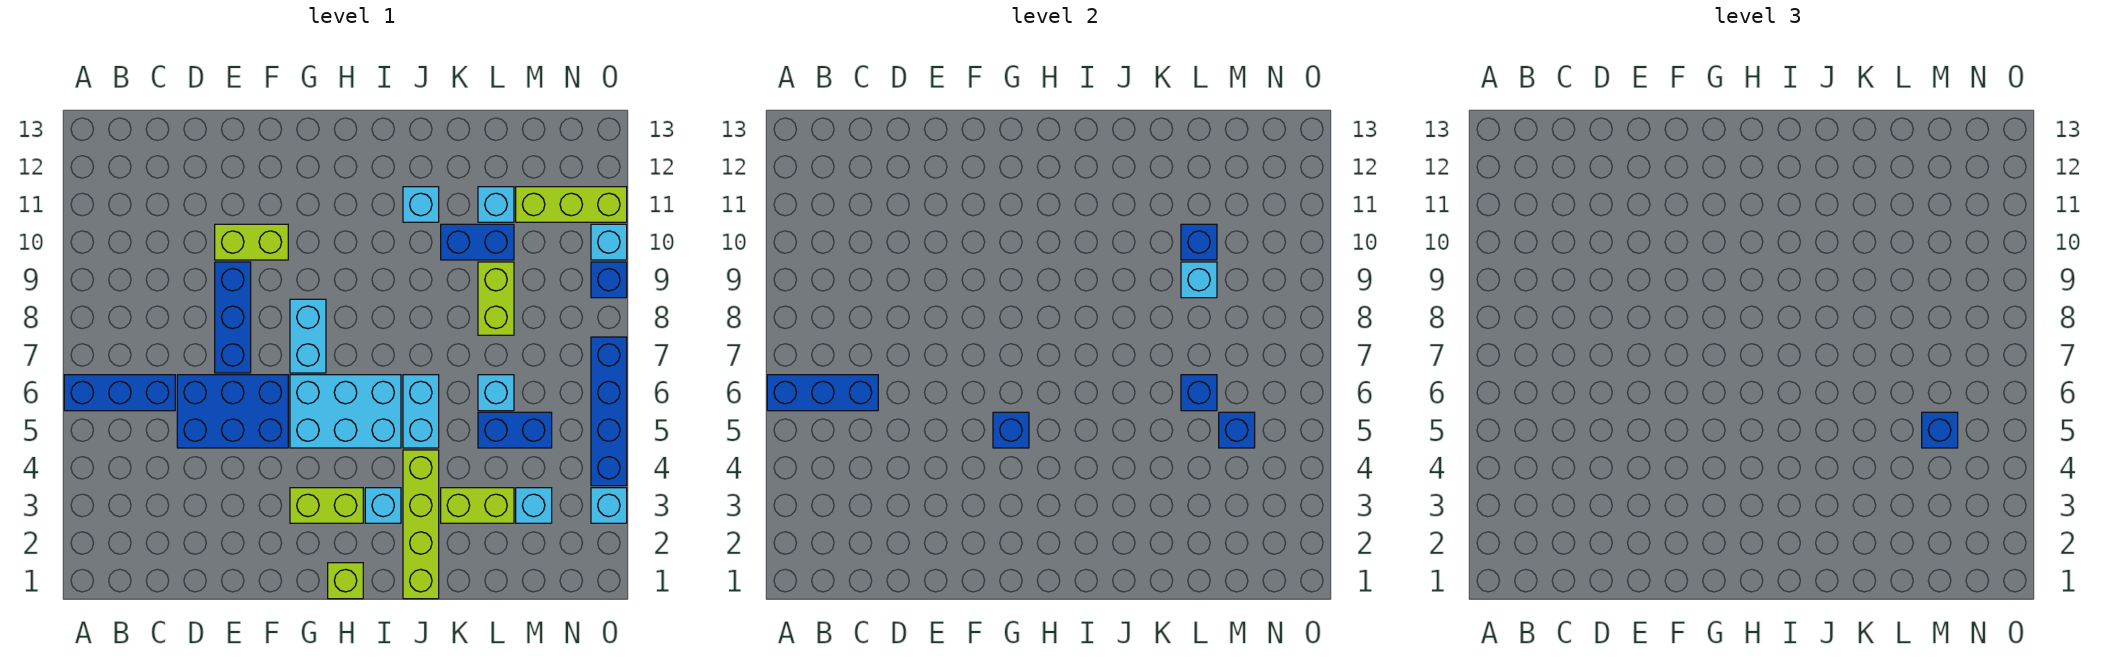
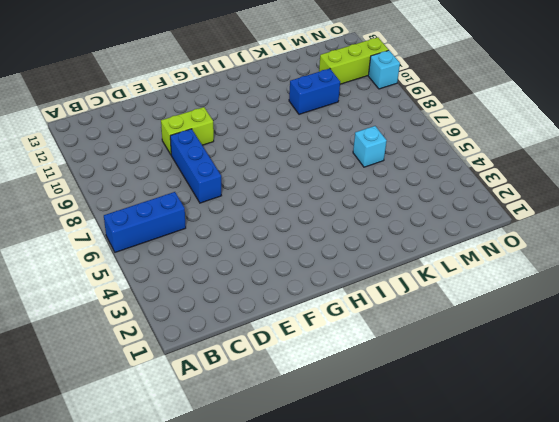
none -> blue 2x3 brick [177,375,288,448]
none -> lime 1x2 brick [290,488,363,523]
none -> cyan 2x3 brick [290,375,401,448]
none -> cyan 1x2 brick [290,299,326,373]

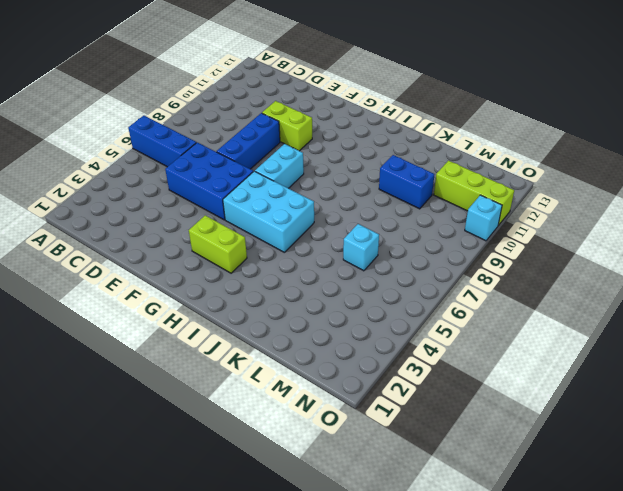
none -> lime 1x1 brick [328,563,363,599]
none -> cyan 1x1 brick [365,488,401,523]
none -> lime 1x4 brick [403,450,439,599]
none -> cyan 1x2 brick [403,375,439,448]

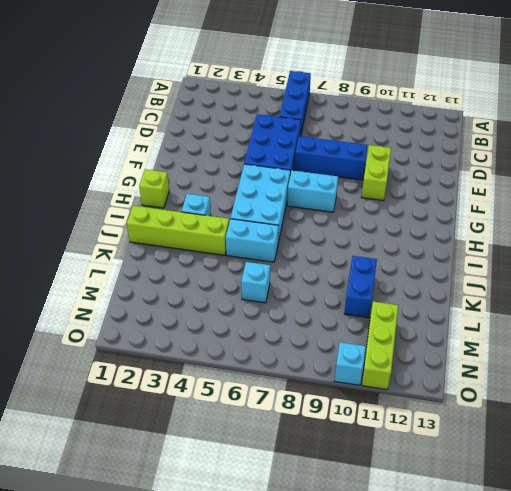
none -> lime 1x2 brick [290,488,363,523]
none -> cyan 1x1 brick [403,187,439,222]
none -> lime 1x2 brick [441,488,514,523]
none -> blue 1x2 brick [478,412,552,448]

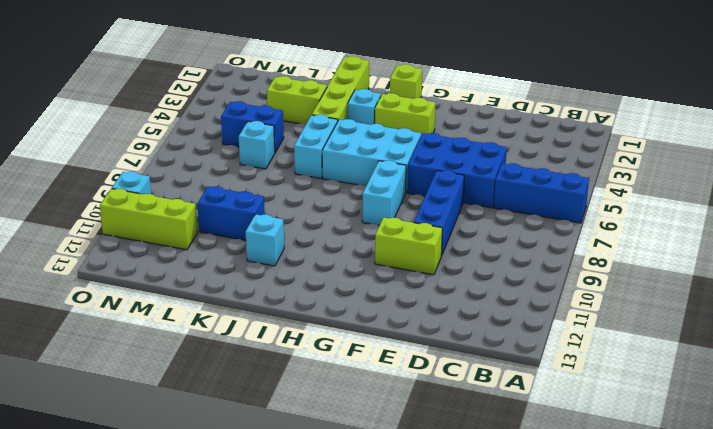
none -> lime 1x2 brick [478,262,514,335]
none -> cyan 1x1 brick [478,187,514,222]
none -> cyan 1x1 brick [516,488,552,523]
none -> cyan 1x1 brick [591,488,627,523]

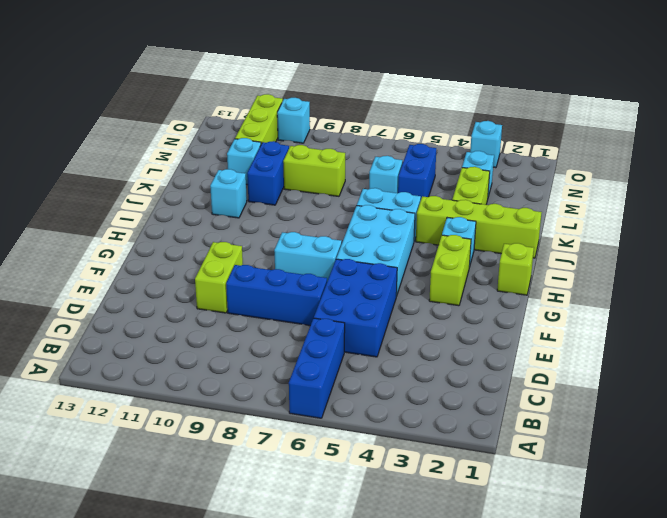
none -> blue 1x4 brick [591,337,627,486]
none -> blue 1x1 brick [591,262,627,298]
none -> blue 1x3 brick [767,375,878,411]
none -> blue 1x1 brick [993,412,1029,448]

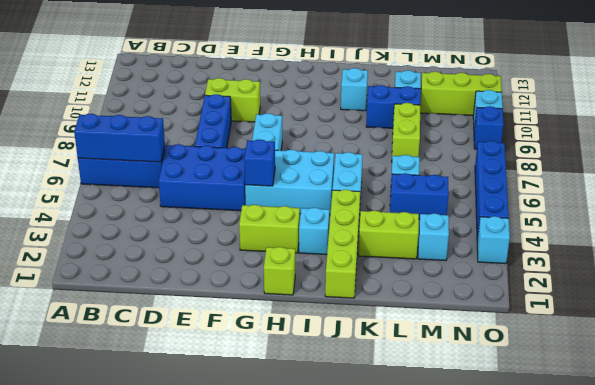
none -> blue 1x1 brick [1181,375,1217,411]
none -> cyan 1x1 brick [1181,262,1217,298]
none -> blue 1x1 brick [1181,224,1217,260]
none -> blue 1x1 brick [1219,412,1255,448]

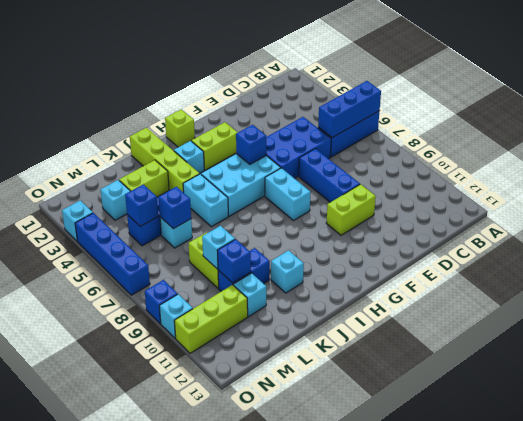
none -> blue 1x1 brick [1922,412,1958,448]

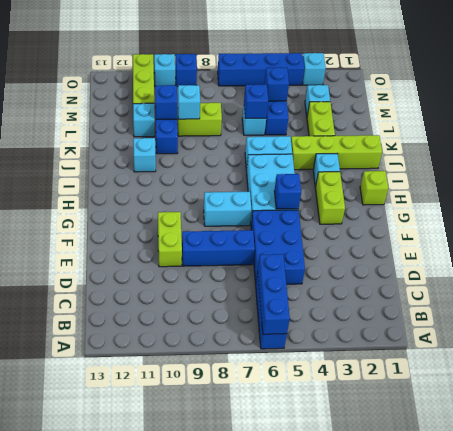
none -> blue 1x1 brick [1922,412,1958,448]

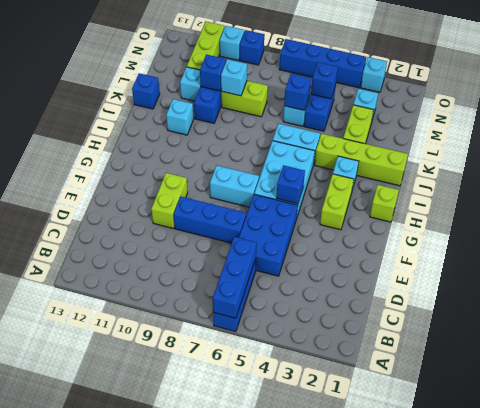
blue 1x1 brick [132,73,160,109] -> blue 1x1 brick moved to [1922,412,1958,448]

